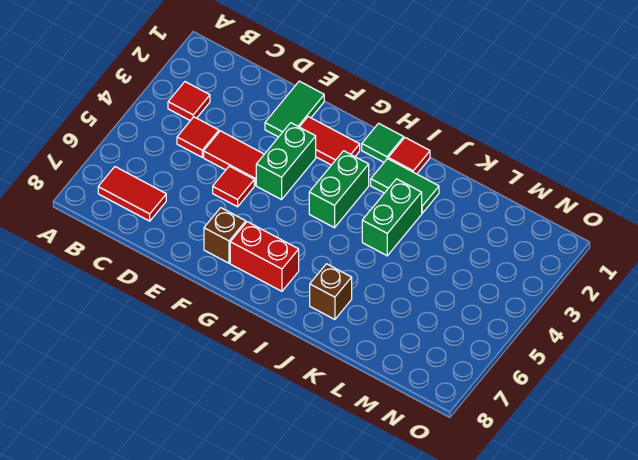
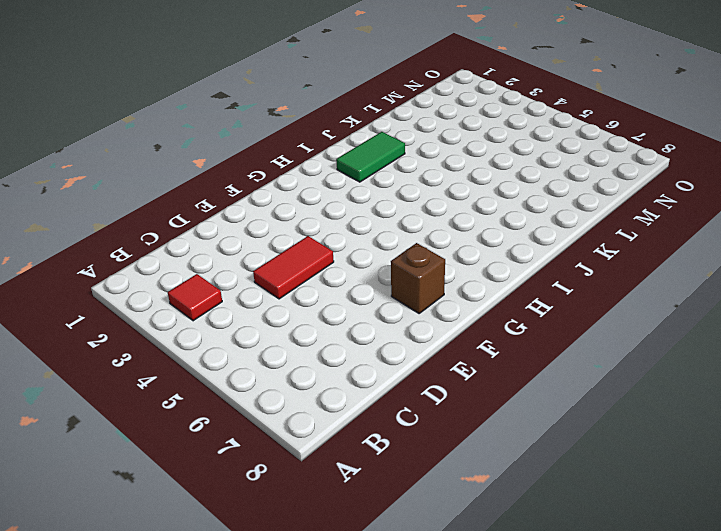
none -> red 1x2 tile [98,167,166,221]
none -> red 1x1 tile [177,117,219,157]
none -> green 1x2 tile [265,81,324,137]

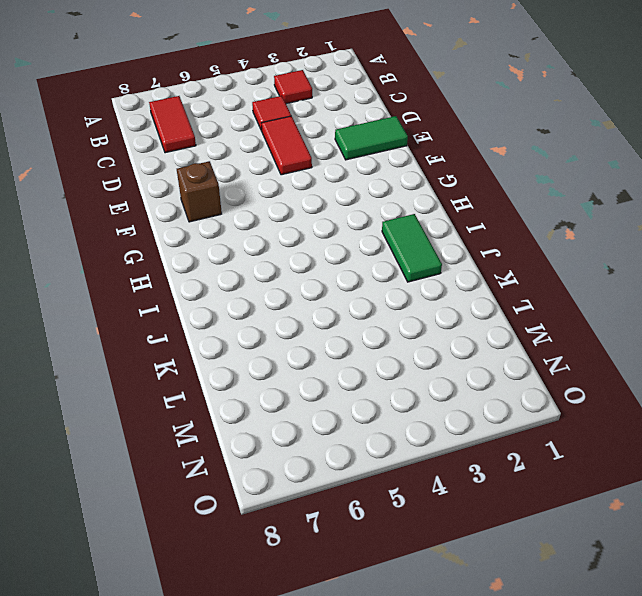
none -> red 1x1 tile [213,166,254,207]
none -> red 1x2 tile [300,117,360,165]
none -> green 1x2 brick [256,123,316,200]

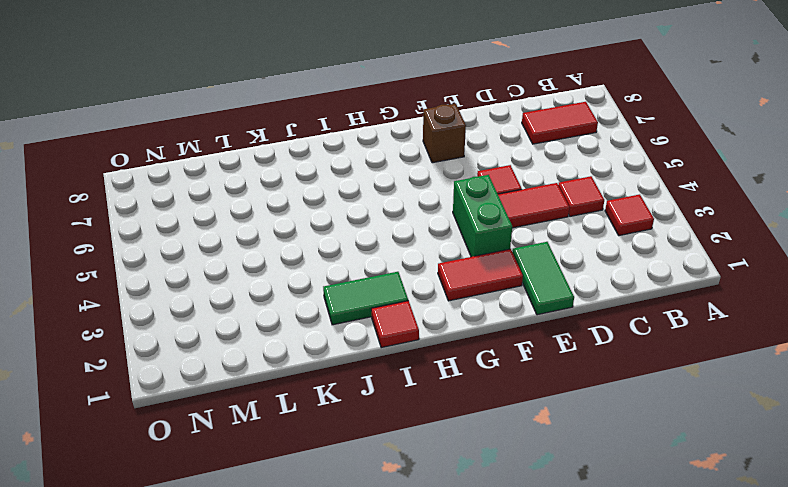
none -> red 1x2 brick [230,222,299,291]
none -> green 1x1 tile [362,123,404,162]
none -> green 1x2 brick [309,151,369,228]

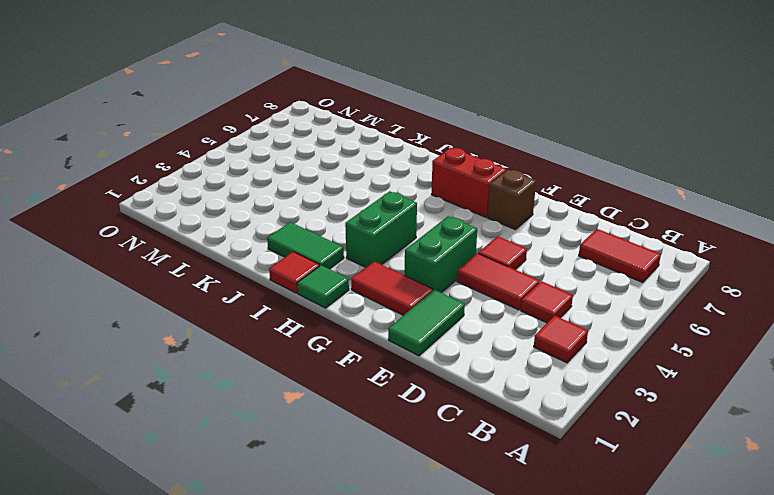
none -> green 1x2 brick [362,179,422,256]
none -> brown 1x1 brick [310,264,352,319]

